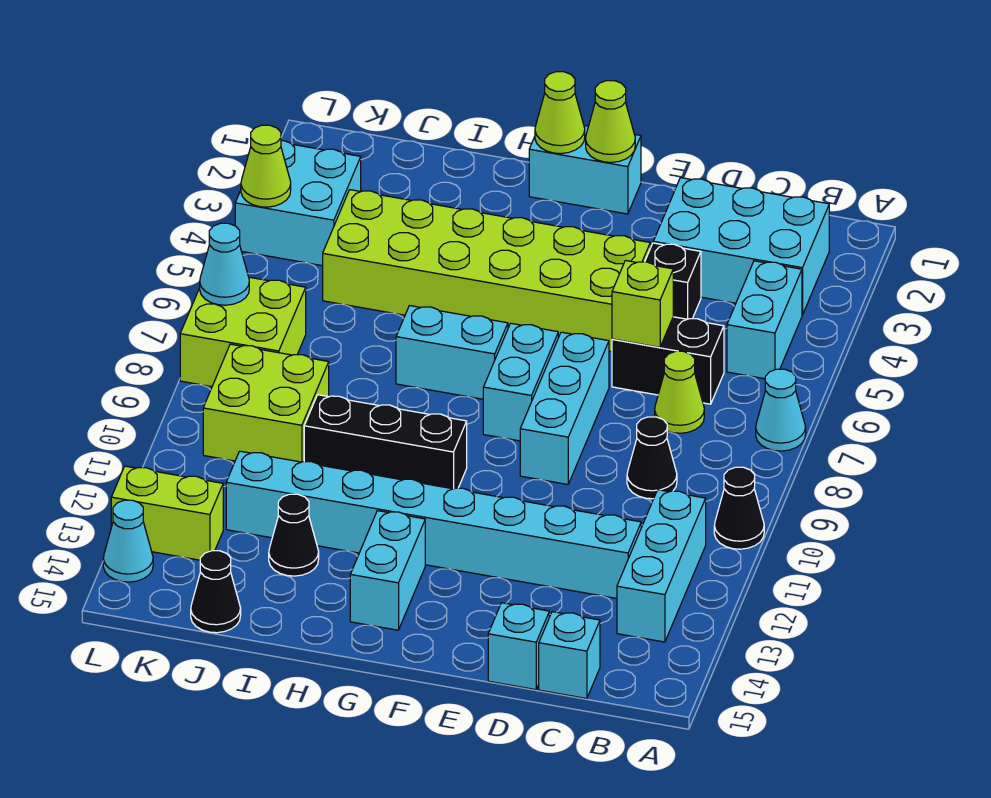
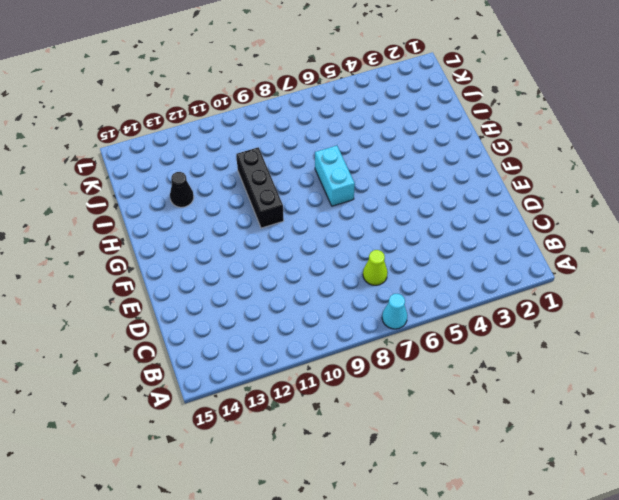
none -> black 1x1 cone [714,467,764,549]
none -> cyan 2x3 brick [653,178,829,315]
none -> cyan 1x2 brick [727,261,802,379]
none -> cyan 1x3 brick [617,490,706,642]

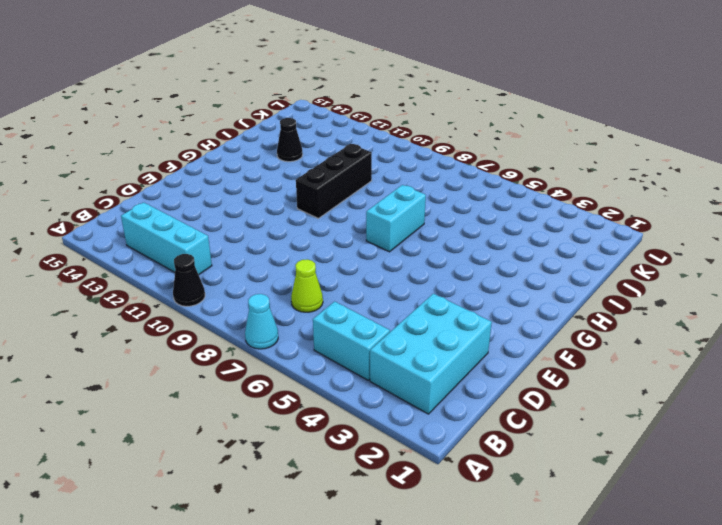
none -> black 1x2 brick [612,317,724,404]
none -> black 1x1 cone [627,417,677,499]
none -> cyan 1x8 brick [226,451,641,598]
none -> cyan 1x1 brick [539,612,600,699]

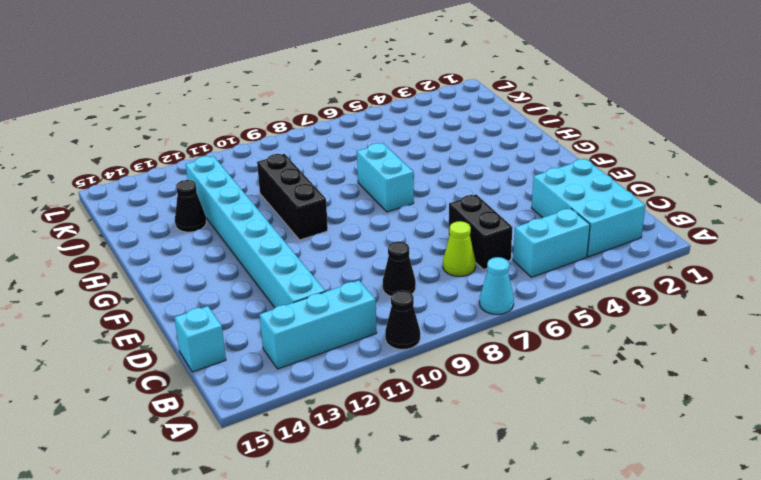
none -> black 1x1 brick [645,243,701,319]
none -> cyan 1x1 brick [488,603,549,690]
none -> lime 2x6 brick [323,190,650,352]
none -> cyan 1x3 brick [520,332,609,484]

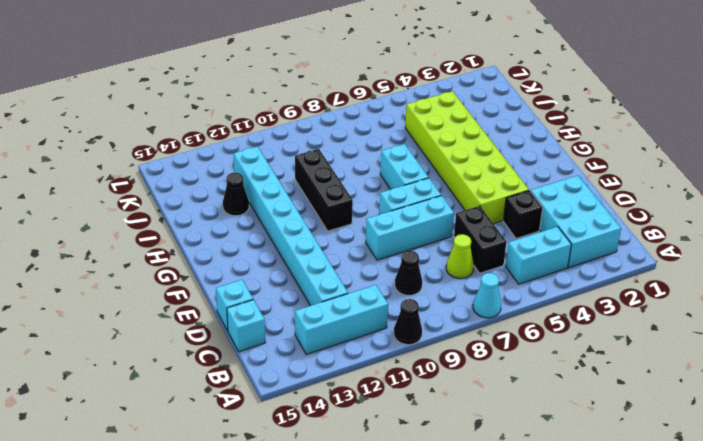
none -> cyan 1x2 brick [529,126,641,214]
none -> cyan 1x2 brick [350,511,425,630]
none -> lime 2x2 brick [203,344,329,462]
none -> black 1x1 cone [191,551,241,633]

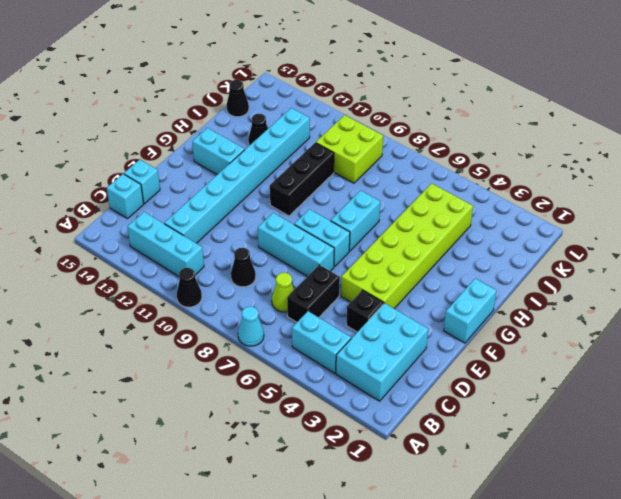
none -> cyan 2x2 brick [235,141,361,266]
none -> lime 2x2 brick [180,277,306,387]
none -> lime 1x2 brick [111,466,223,560]
none -> cyan 1x1 cone [103,500,153,582]

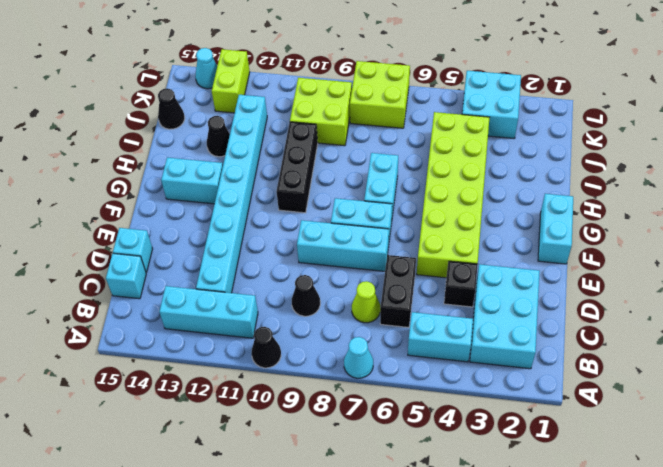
none -> lime 1x1 brick [612,261,673,347]
none -> lime 1x1 cone [586,81,635,162]
none -> lime 1x1 cone [535,72,585,154]
none -> lime 1x1 cone [241,125,291,207]

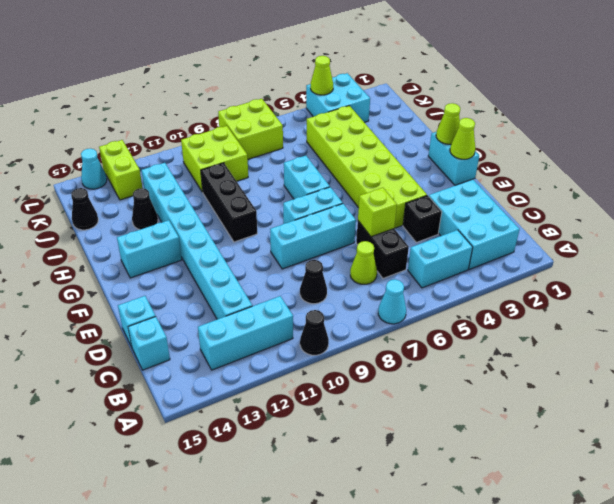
none -> cyan 1x1 cone [200,223,249,305]

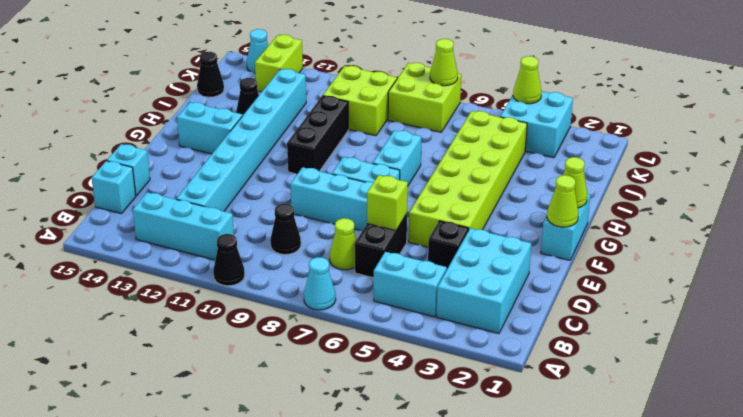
lime 1x1 cone [430,39,458,86] -> cyan 1x1 cone [200,223,249,305]

